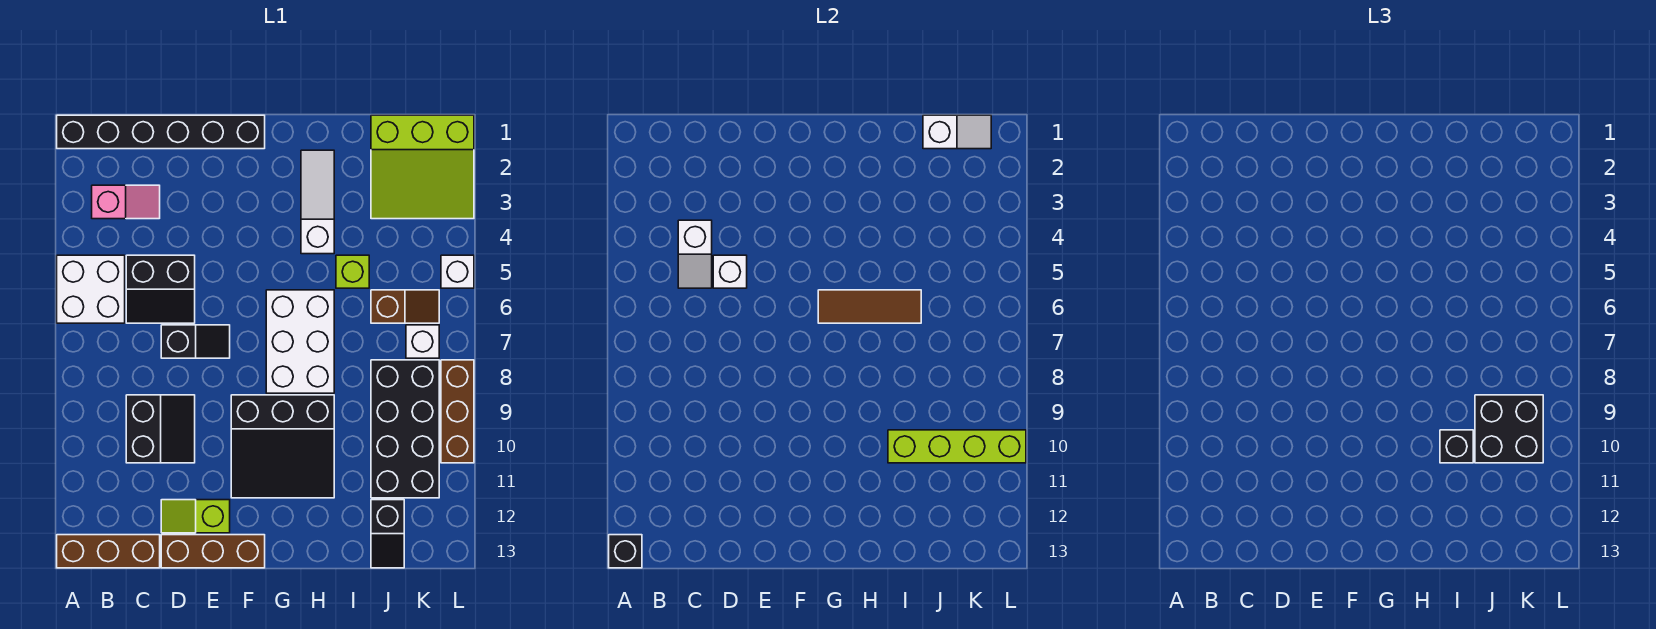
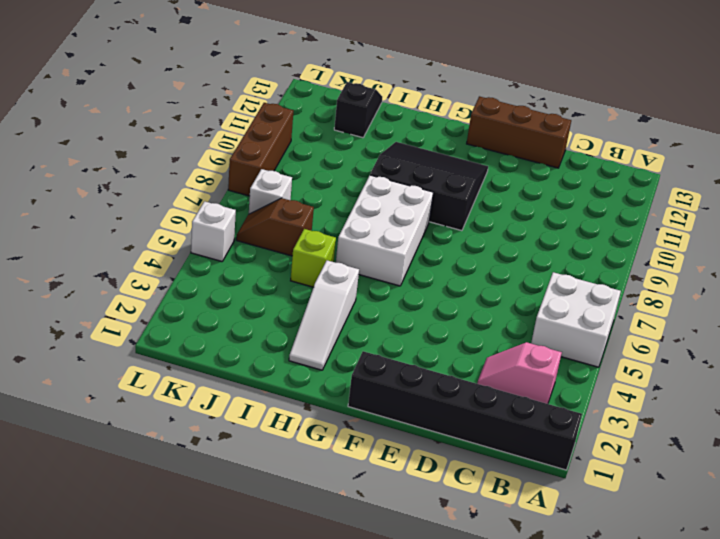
none -> brown 1x3 brick [57,535,160,568]
none -> black 2x2 slope [126,255,195,323]
none -> black 2x2 slope [126,395,195,463]

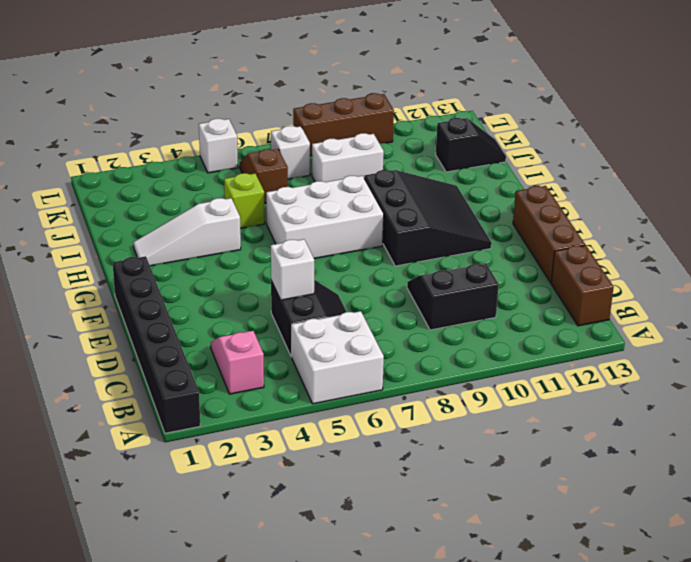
brown 1x2 brick [551,245,614,326] -> brown 1x3 brick [57,535,160,568]
white 1x2 brick [312,133,384,182] -> black 2x4 brick [371,360,439,498]
none -> black 1x2 slope [161,325,230,358]
none -> lime 1x2 slope [161,500,230,533]
none -> lime 3x3 slope [371,115,474,219]

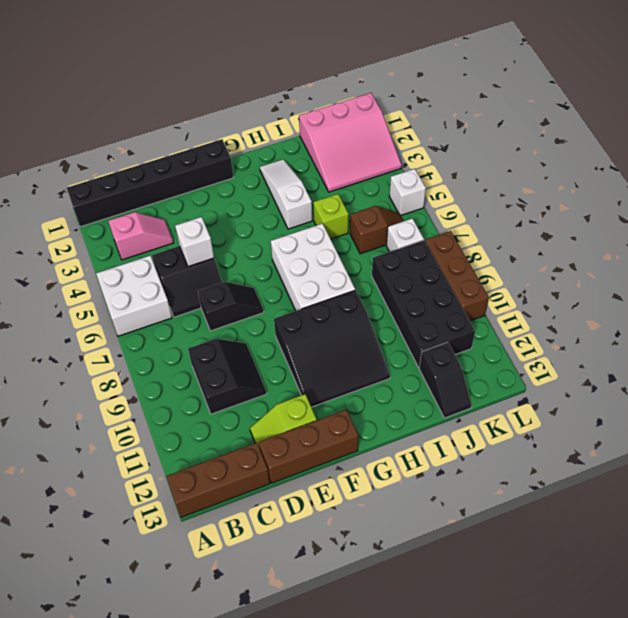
pink 3x3 slope [299,93,402,192] -> lime 3x3 slope [371,115,474,219]
none -> black 1x1 brick [609,535,642,568]
none -> white 1x2 slope [678,220,712,288]
none -> brown 1x3 tile [818,290,921,323]

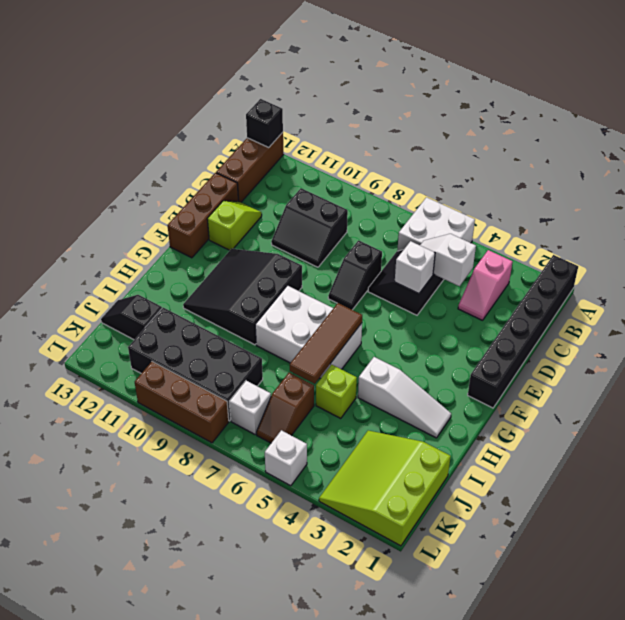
none -> lime 1x4 brick [888,430,1026,463]
none -> white 1x2 slope [923,115,991,149]
none -> black 1x1 brick [1440,430,1473,463]

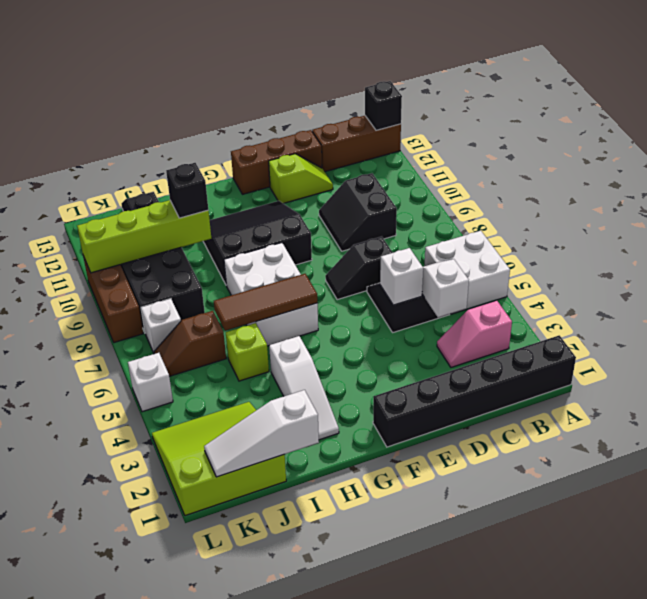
white 1x3 slope [204,390,319,477] -> white 1x2 slope [923,115,991,149]
none -> black 2x2 brick [1475,395,1543,463]

